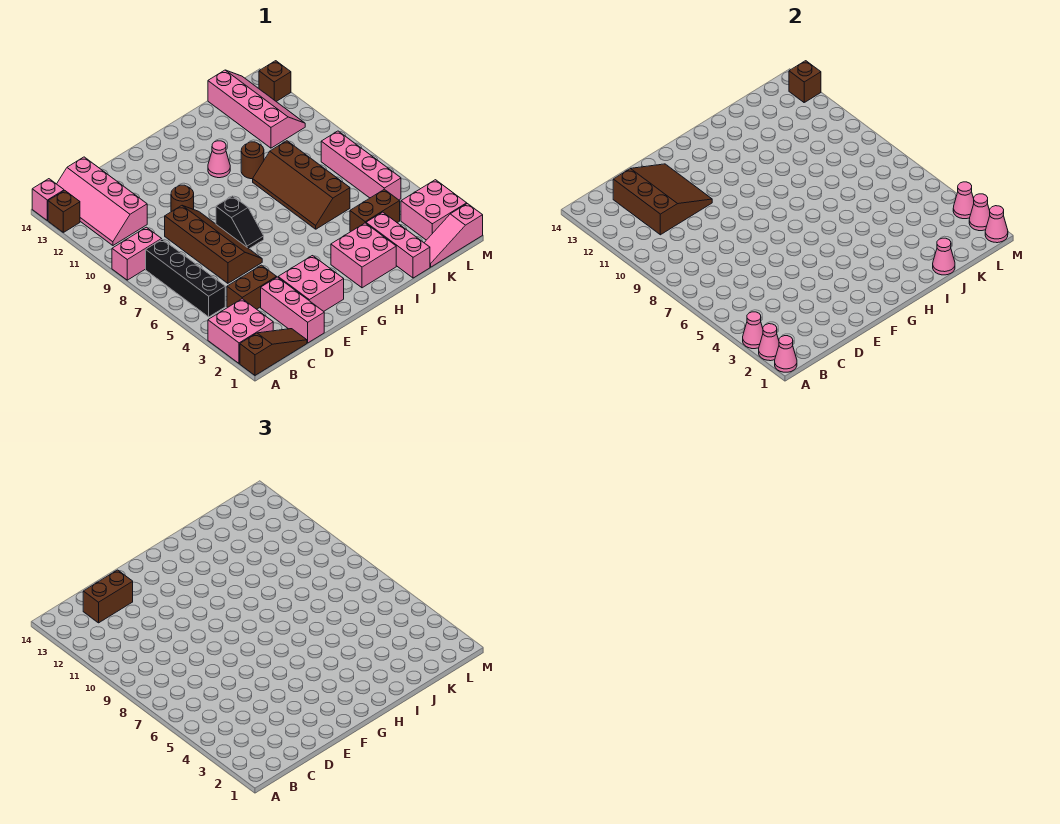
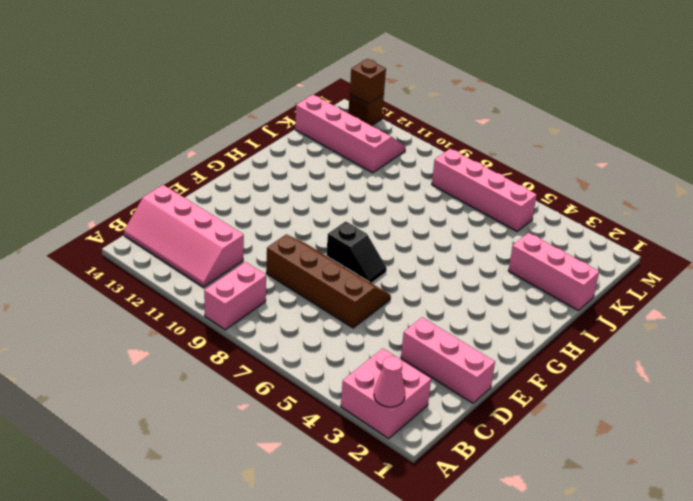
none -> brown 1x3 slope [240,329,307,375]
none -> brown 1x1 brick [48,191,80,232]
none -> pink 1x1 brick [32,179,64,221]
none -> black 1x4 brick [146,239,225,317]

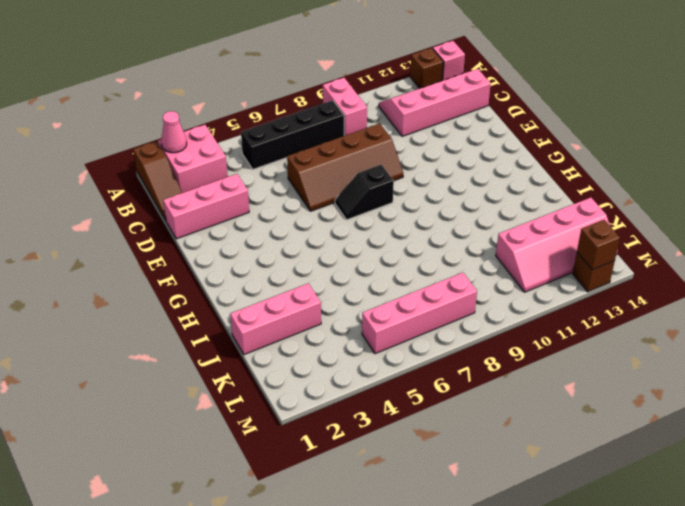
none -> brown 1x2 brick [227,265,276,309]
none -> pink 2x2 brick [278,256,344,311]
none -> brown 1x1 round brick [171,185,194,212]
none -> pink 2x2 brick [331,223,396,288]

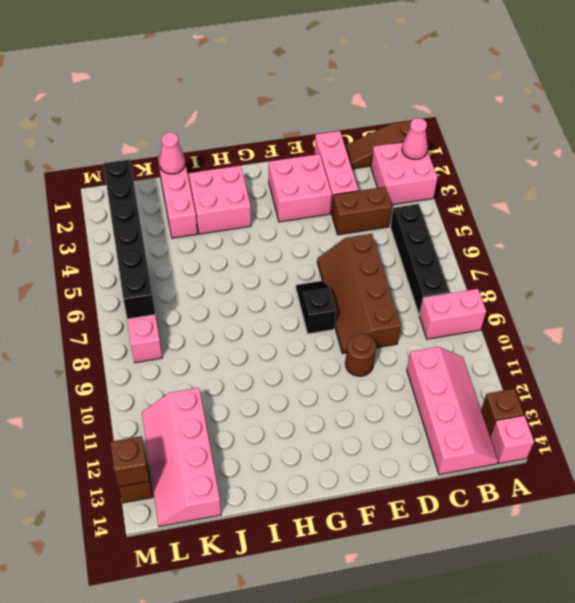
black 1x6 brick [103,159,155,319] -> none
none -> pink 1x1 cone [208,141,230,178]
none -> brown 2x4 slope [253,141,350,229]
none -> brown 1x1 round brick [241,142,264,179]
none -> brown 1x2 brick [350,189,400,232]

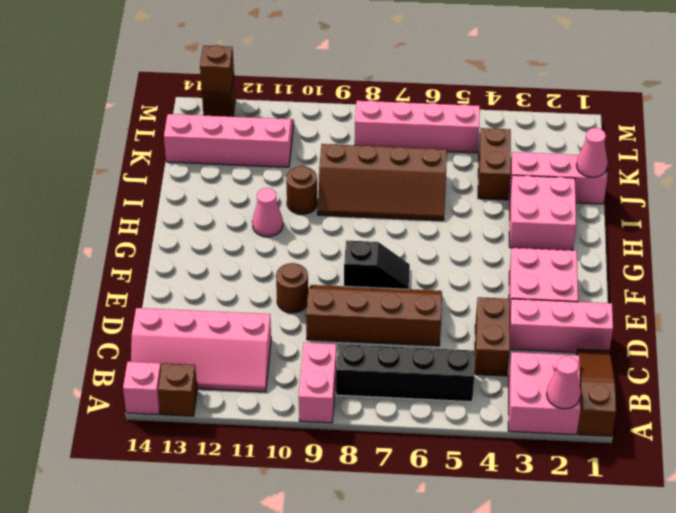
none -> pink 1x3 slope [424,204,483,267]
none -> pink 2x2 brick [401,180,467,240]
none -> pink 1x1 cone [775,336,797,372]
none -> pink 1x1 cone [743,312,763,349]

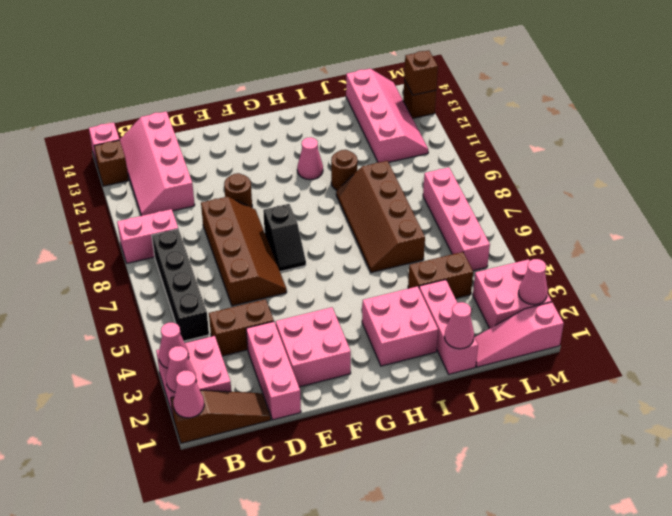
none -> brown 3x3 slope [613,164,712,235]
none -> pink 1x1 cone [985,206,1008,243]
none -> pink 1x1 cone [953,182,974,219]
none -> brown 1x2 brick [83,570,133,623]

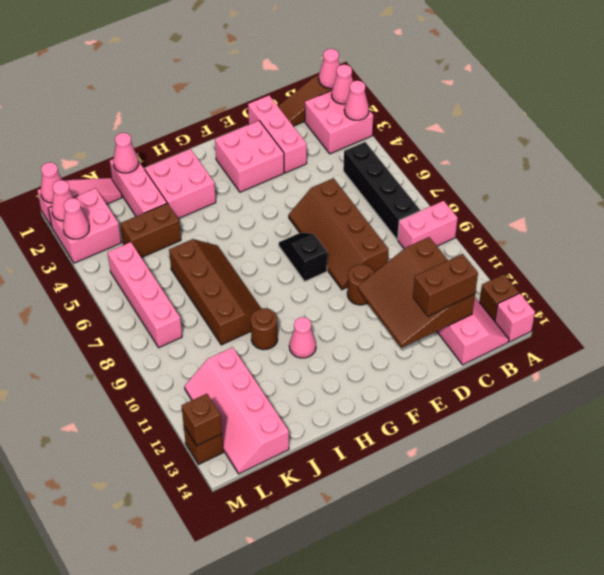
none -> brown 1x2 brick [227,265,276,309]

